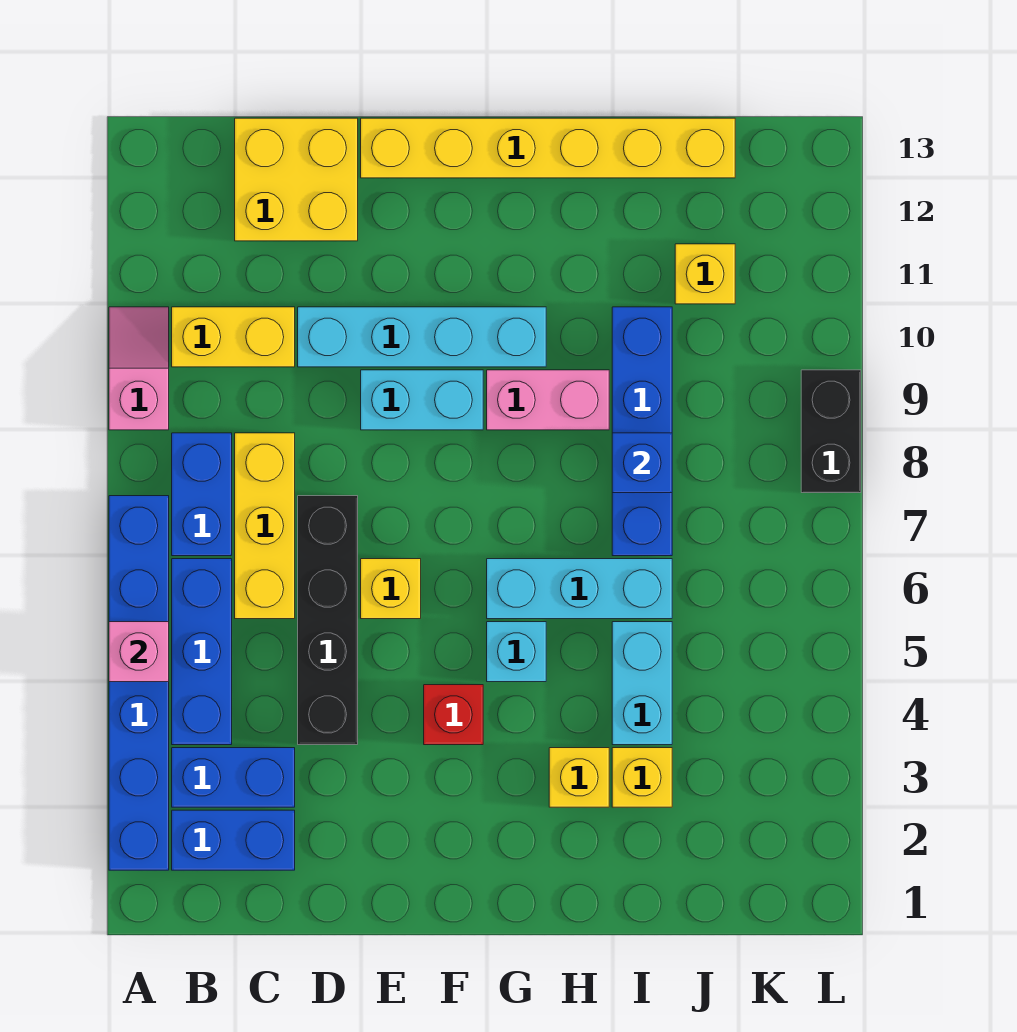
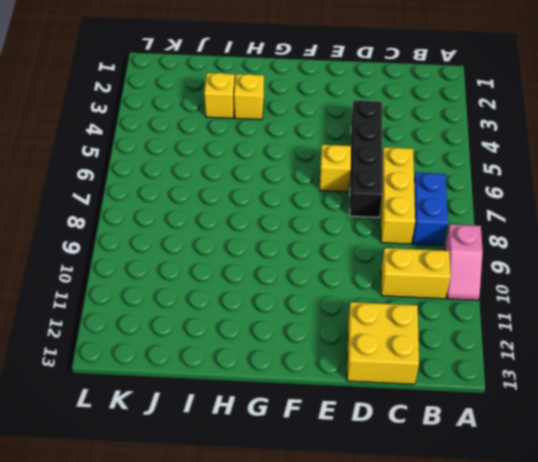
none -> blue 1x6 brick [109,496,169,870]
none -> blue 1x2 brick [172,810,295,870]
none -> blue 1x2 brick [172,748,295,807]

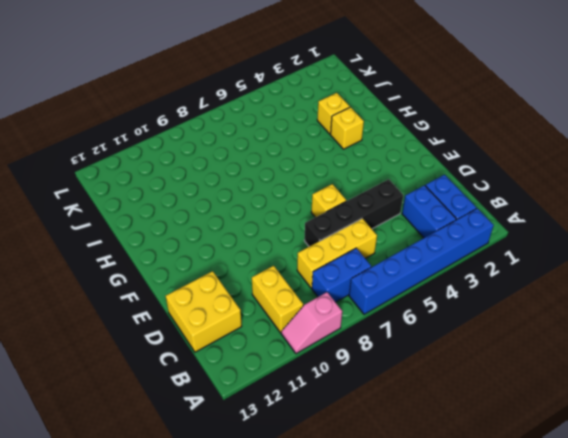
none -> blue 1x3 brick [172,559,232,745]
none -> cyan 1x4 brick [298,307,546,367]
none -> cyan 1x2 brick [361,370,483,430]

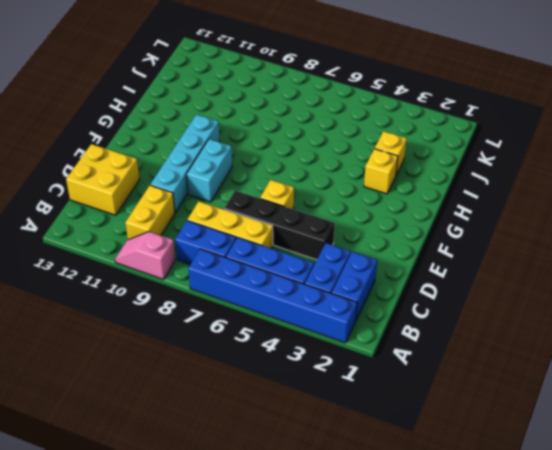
none -> yellow 1x6 brick [361,118,735,178]
none -> red 1x1 brick [424,685,483,745]
none -> cyan 1x1 brick [487,622,546,682]

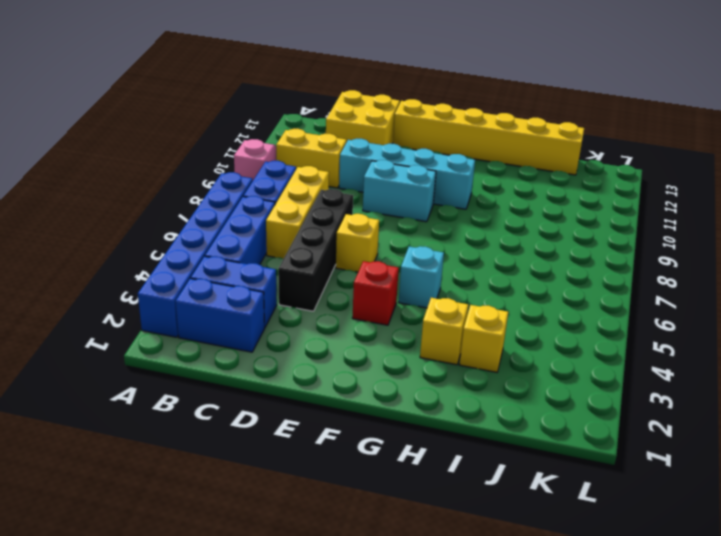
none -> cyan 1x3 brick [487,559,672,619]
none -> pink 1x2 brick [487,370,609,430]
none -> cyan 1x2 brick [612,622,672,745]

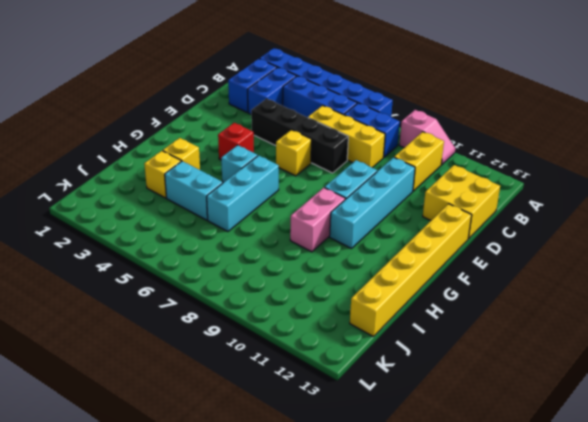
none -> blue 1x4 brick [612,307,672,556]
none -> yellow 1x1 brick [675,244,735,304]
none -> black 1x2 brick [801,370,861,493]

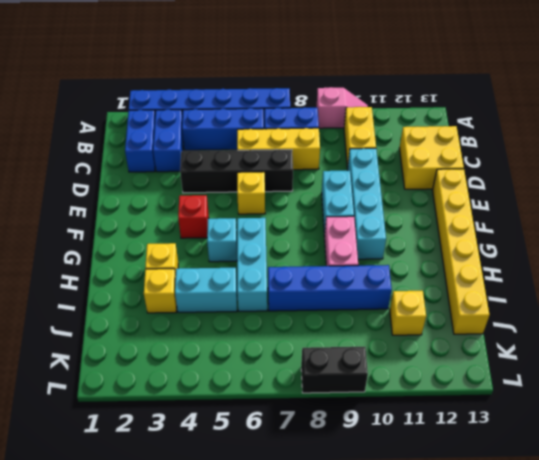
none -> pink 1x1 brick [109,622,169,682]
none -> blue 1x1 brick [612,433,672,493]

